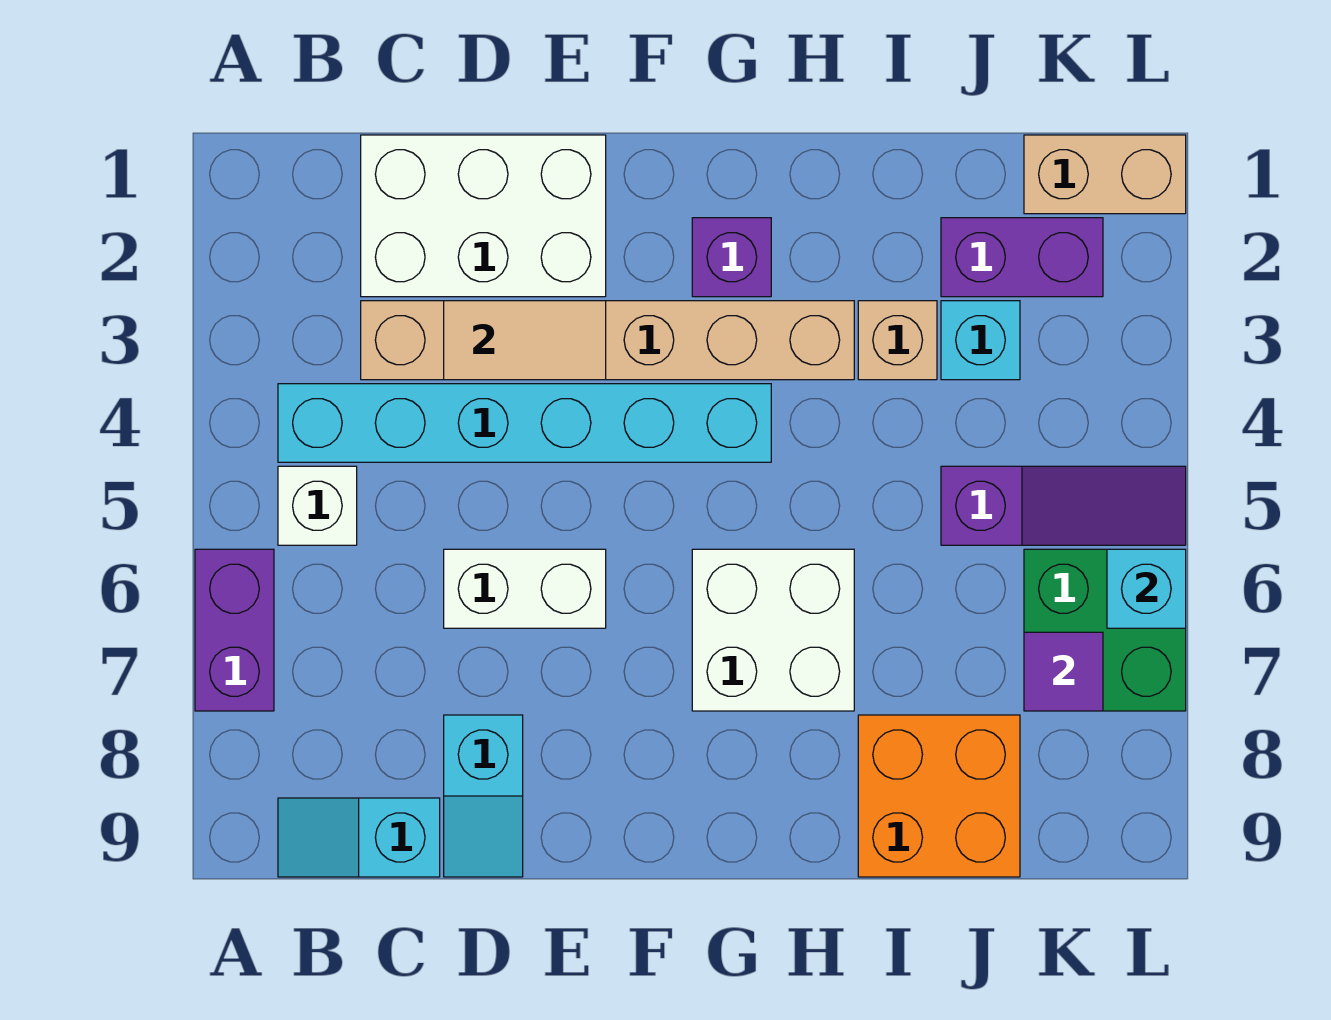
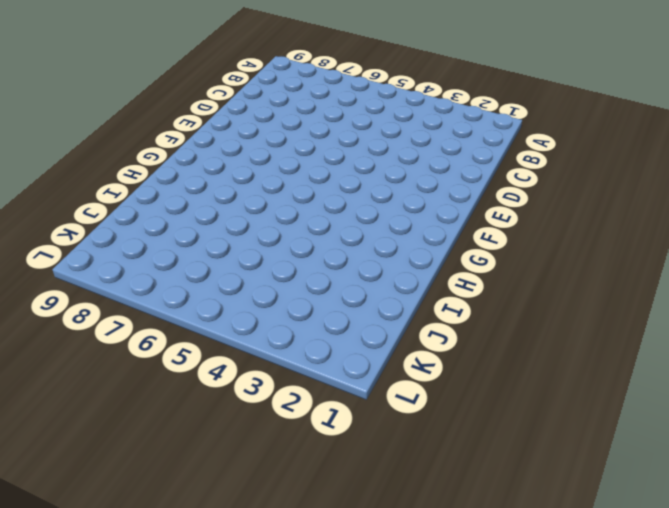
none -> purple 1x2 brick [195,549,274,711]
none -> cyan 1x6 brick [278,384,771,462]
none -> white 1x1 brick [278,466,357,545]

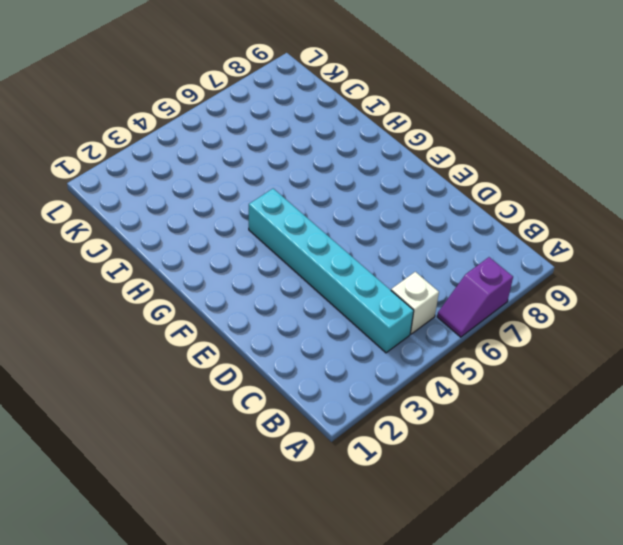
purple 1x2 slope [437,257,513,337] -> purple 1x2 brick [195,549,274,711]
none -> cyan 1x2 slope [278,798,440,877]
none -> white 2x3 brick [361,135,606,297]
none -> tan 1x6 brick [361,301,854,380]

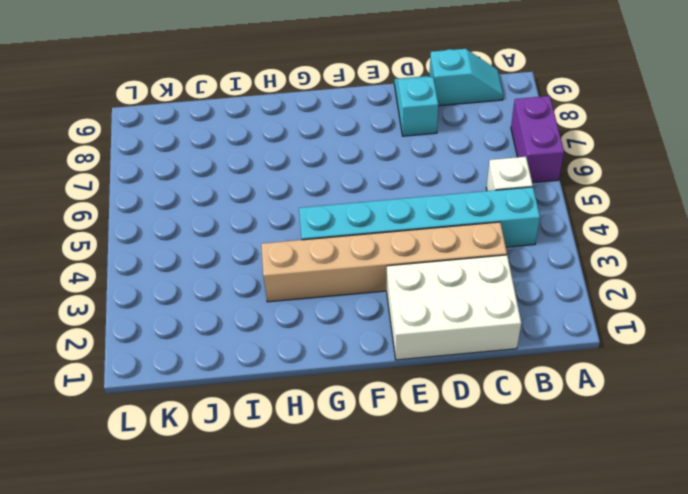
none -> white 1x2 brick [444,549,606,628]
none -> purple 1x1 brick [692,218,771,297]
none -> white 2x2 brick [692,549,854,711]

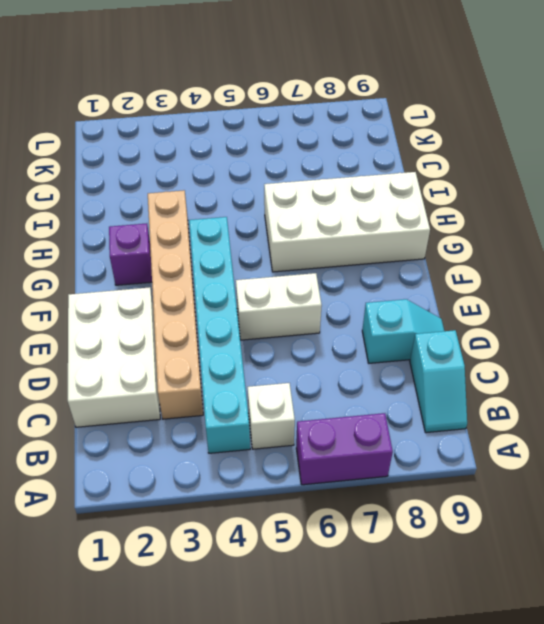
white 1x2 brick [236,273,322,340] -> white 1x2 brick turned to [444,549,606,628]
white 2x4 brick [264,172,430,272] -> white 2x2 brick [692,549,854,711]
none -> tan 1x1 brick [858,301,937,380]
none -> orange 2x2 brick [858,715,1020,877]
none -> purple 1x2 brick [941,218,1103,297]

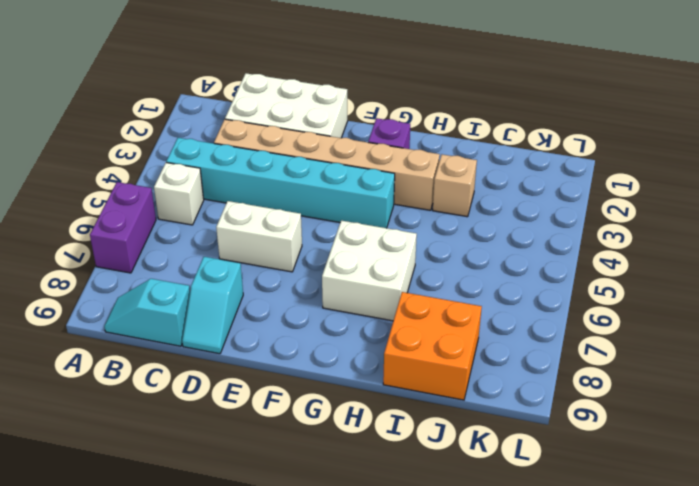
none -> purple 1x2 brick [941,218,1103,297]
none -> cyan 1x1 brick [941,301,1020,380]
none -> purple 1x3 slope [941,466,1186,545]

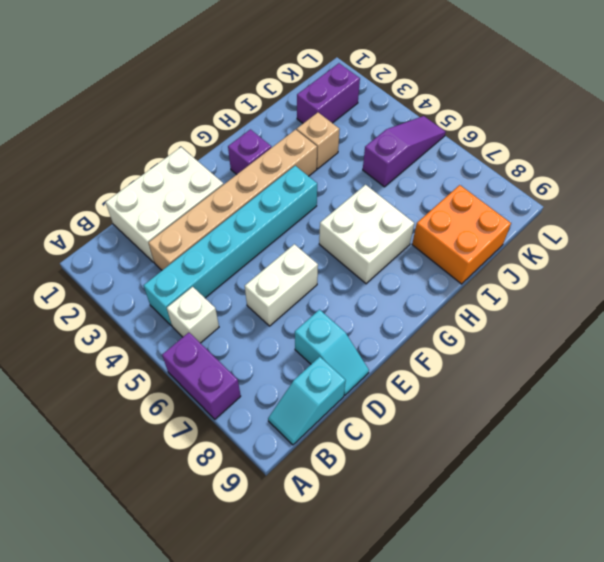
none -> cyan 1x1 brick [941,301,1020,380]
none -> tan 1x2 brick [1024,135,1186,214]
none -> green 2x2 brick [1024,549,1186,711]

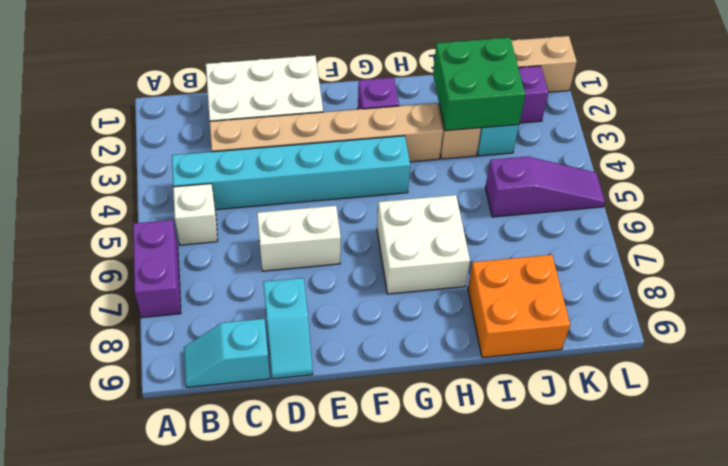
green 2x2 brick [433,38,525,131] -> green 2x2 brick moved to [1024,549,1186,711]
none -> tan 1x2 tile [444,301,606,380]
none -> purple 1x1 tile [1024,632,1103,711]
none -> cyan 1x1 brick [1107,549,1186,628]

